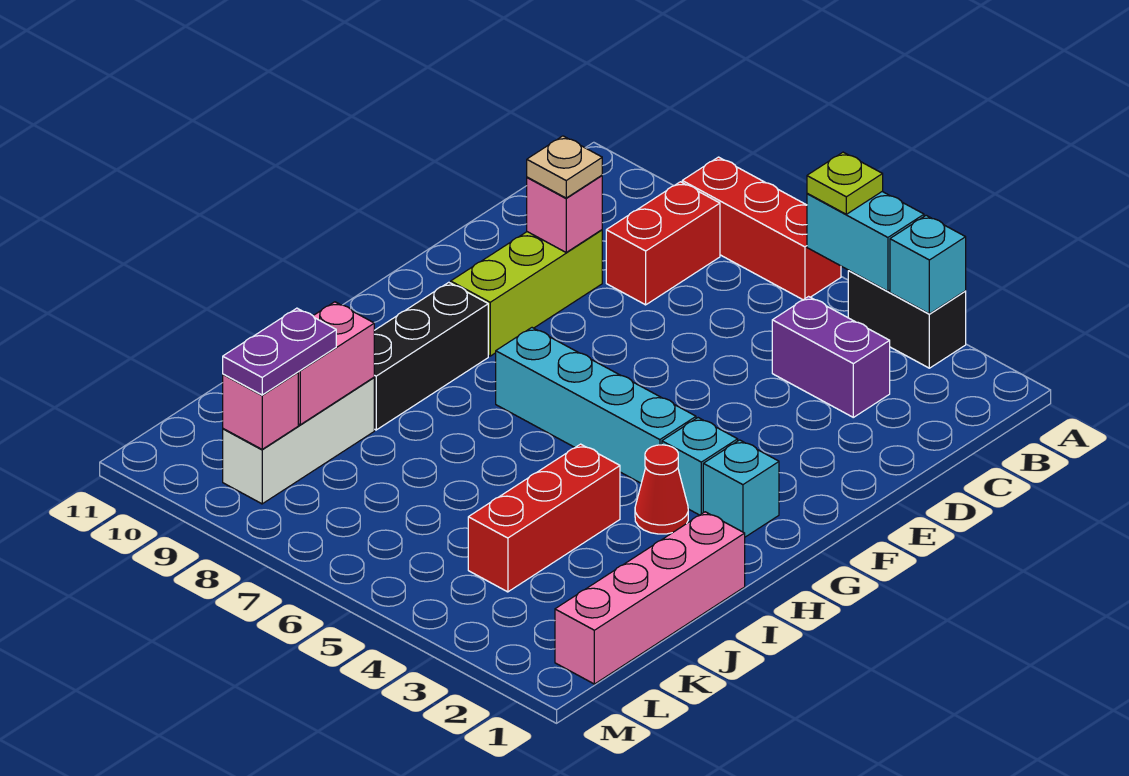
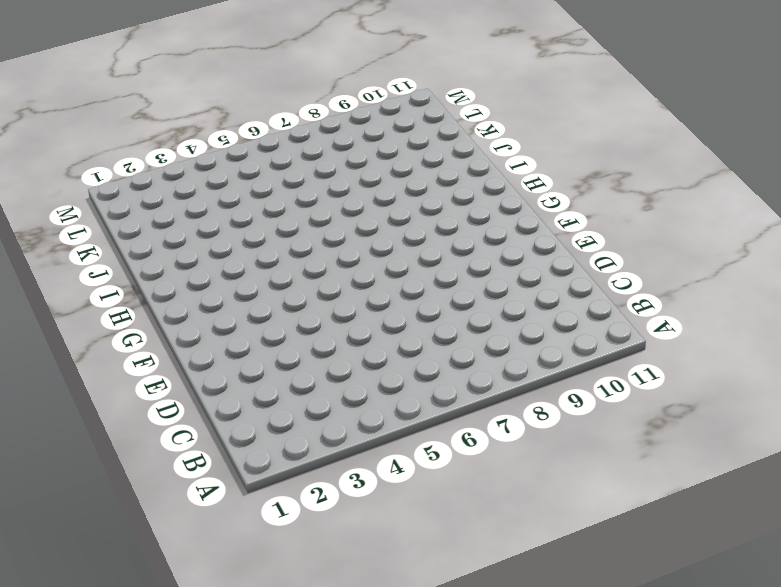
none -> black 1x2 brick [848,271,966,368]
none -> red 1x3 brick [682,157,841,300]
none -> red 1x2 brick [606,182,720,305]

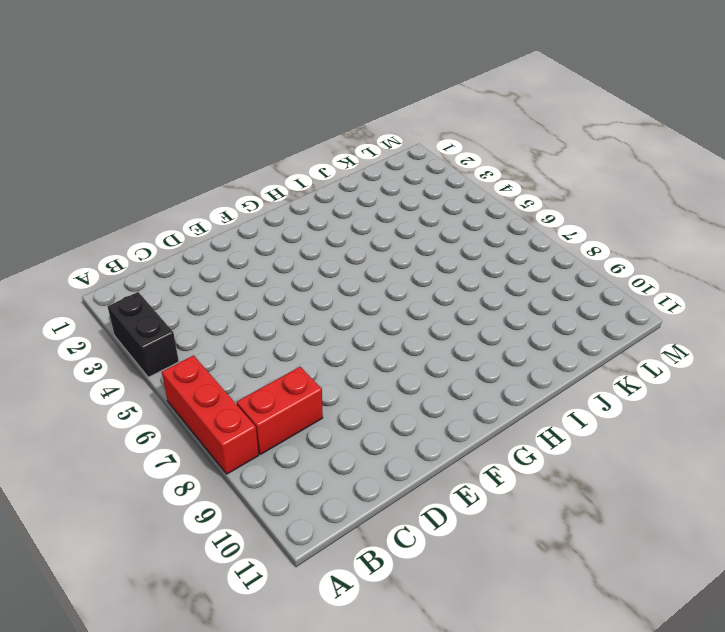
none -> purple 1x2 brick [772,297,890,417]
none -> lime 1x3 brick [451,230,602,356]
none -> cyan 1x1 brick [703,440,779,537]

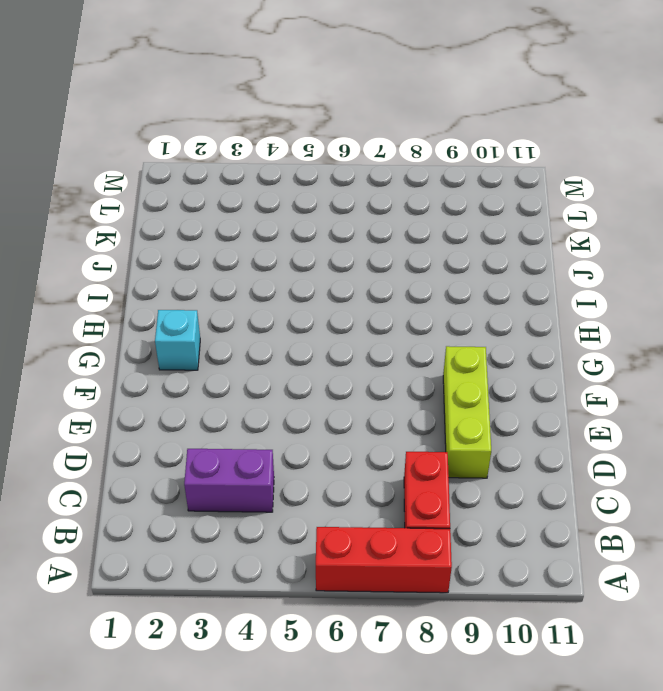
none -> black 1x2 brick [848,271,966,368]
none -> cyan 1x1 brick [662,418,738,515]
none -> cyan 1x4 brick [496,328,696,483]

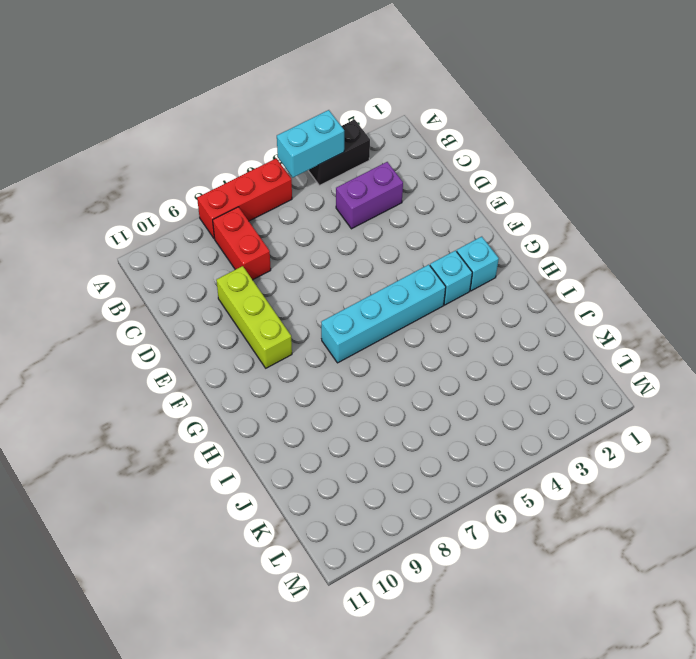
none -> black 1x3 brick [374,282,488,430]
none -> red 1x1 cone [635,445,688,534]
none -> pink 1x4 brick [555,512,745,684]

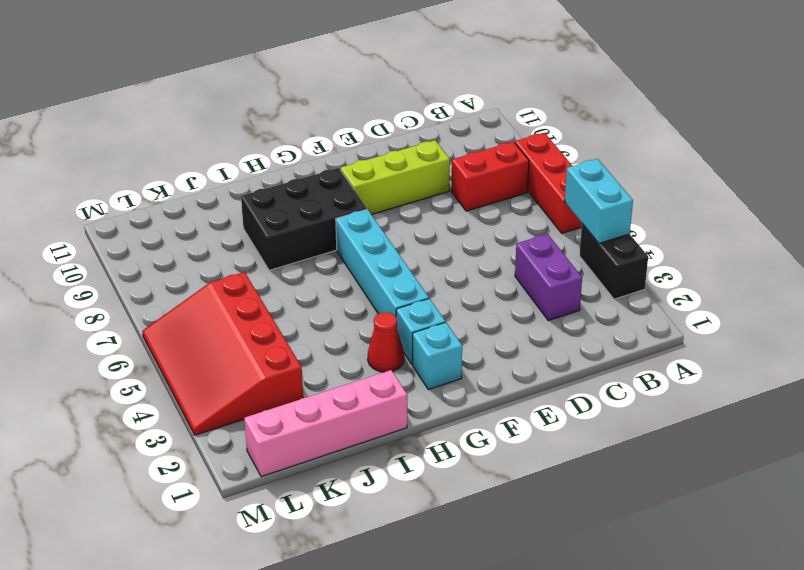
black 2x3 brick [241,168,367,270] -> black 1x3 brick [374,282,488,430]
red 3x4 slope [142,272,303,435] -> red 1x3 brick [468,444,620,592]
none -> white 1x3 brick [223,378,374,504]
none -> cyan 1x1 brick [890,215,966,314]
none -> pink 1x1 brick [527,175,602,252]

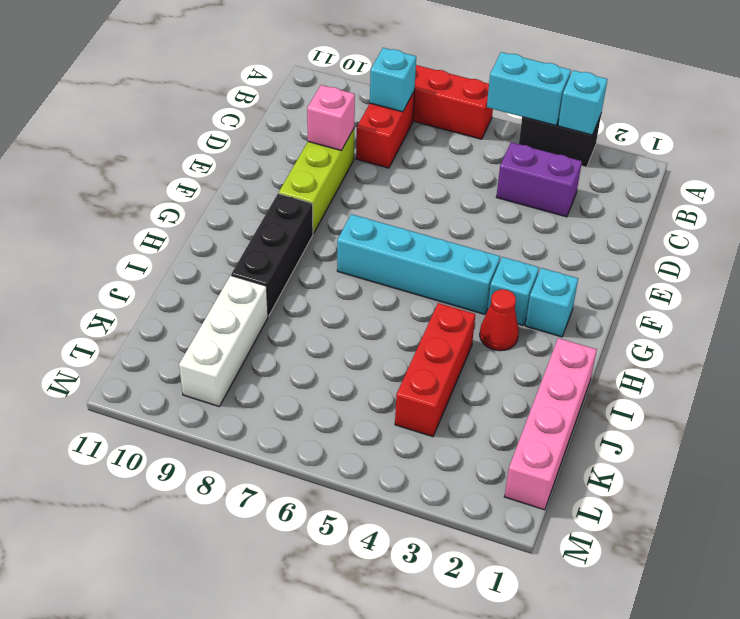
cyan 1x1 brick [370,48,416,112] -> none
none -> pink 1x2 brick [298,302,374,425]
none -> pink 1x1 brick [223,372,298,449]
none -> lime 1x1 plate [807,152,883,214]

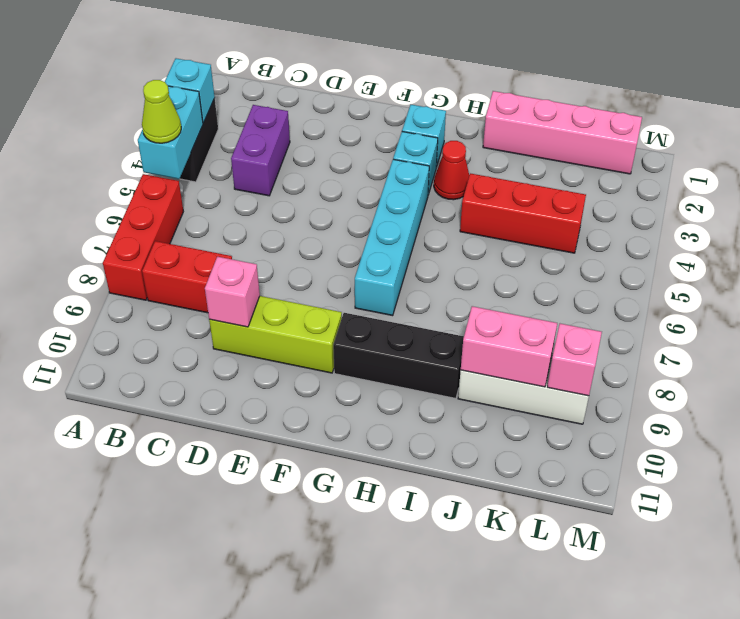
lime 1x1 cone [142,80,181,143] -> lime 1x1 plate [807,152,883,214]
none -> tan 1x1 plate [527,136,602,198]
none -> purple 1x2 plate [223,308,336,395]

